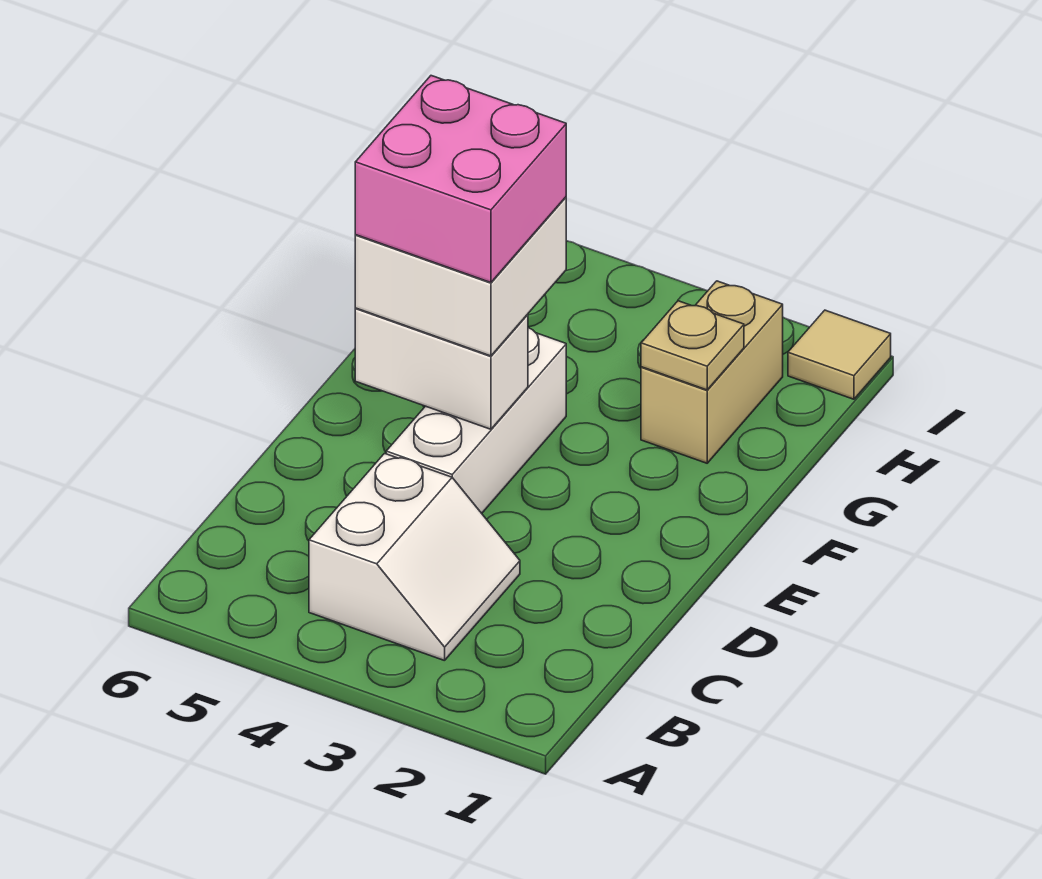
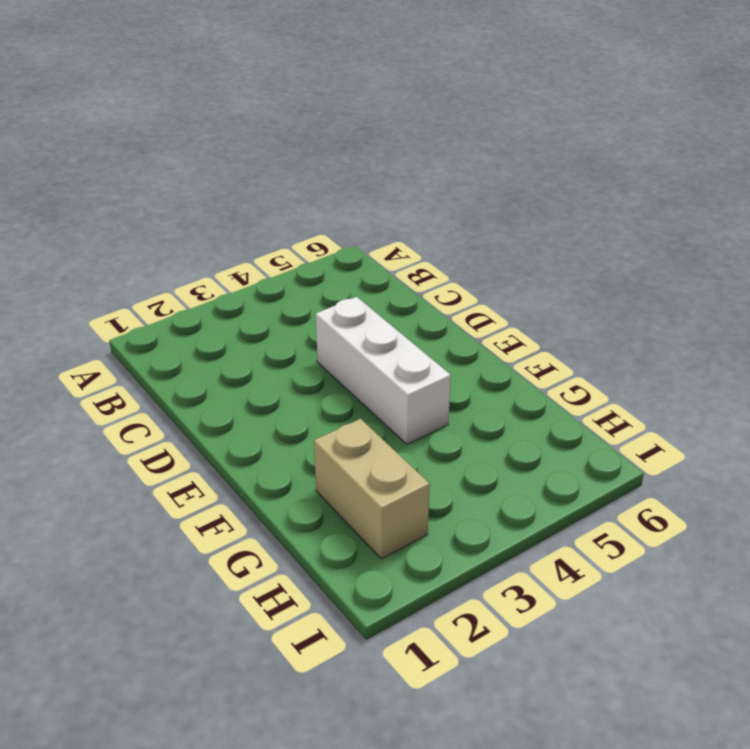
none -> white 2x2 slope [309,453,520,661]
none -> tan 1x1 tile [788,310,891,399]

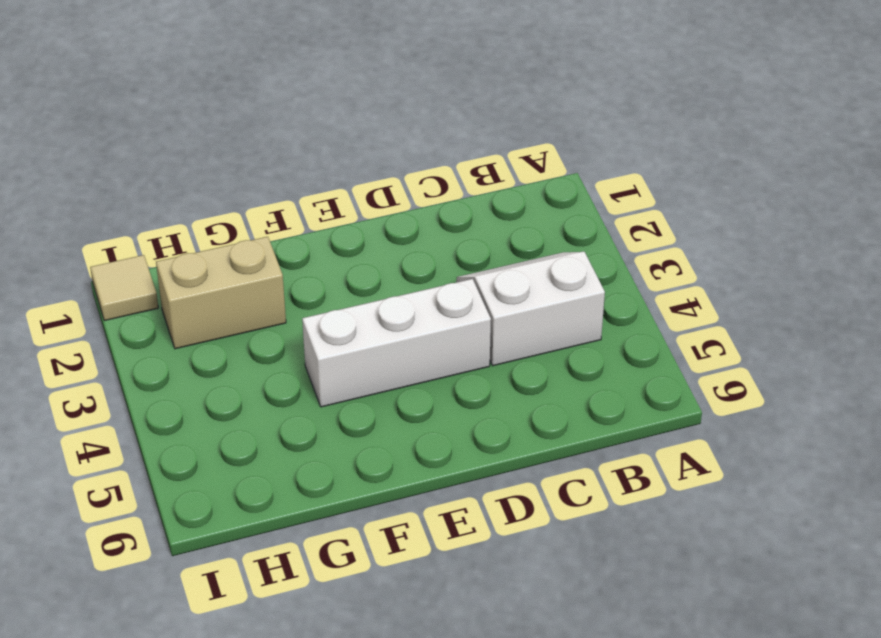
none -> white 1x2 brick [355,308,528,429]
none -> tan 1x1 plate [641,301,744,390]

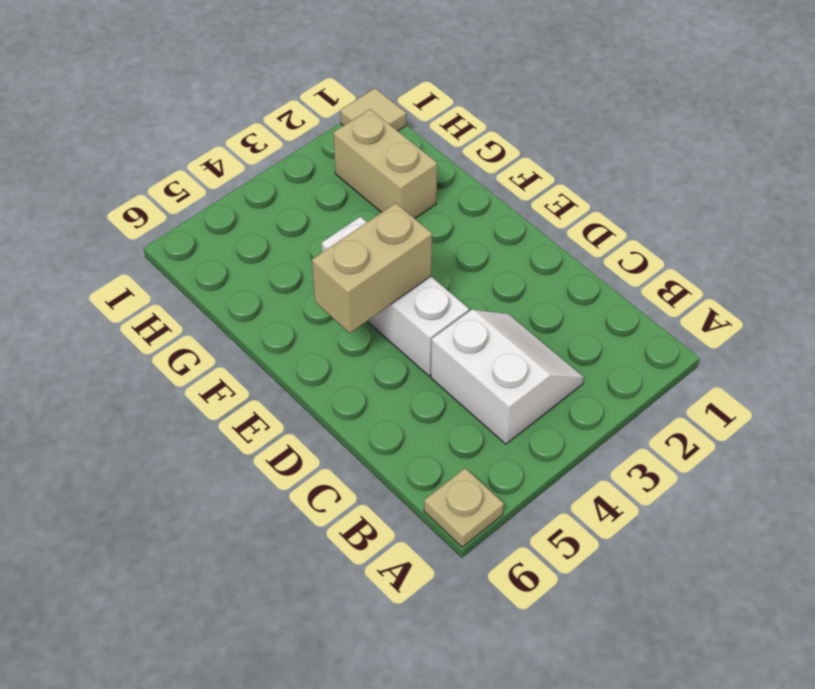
tan 1x1 plate [424,468,504,547] -> tan 1x1 plate moved to [641,301,744,390]
tan 1x2 brick [312,203,432,333] -> white 1x2 brick [355,308,528,429]
none -> white 2x2 brick [355,197,566,356]
none -> pink 2x2 brick [355,76,566,283]

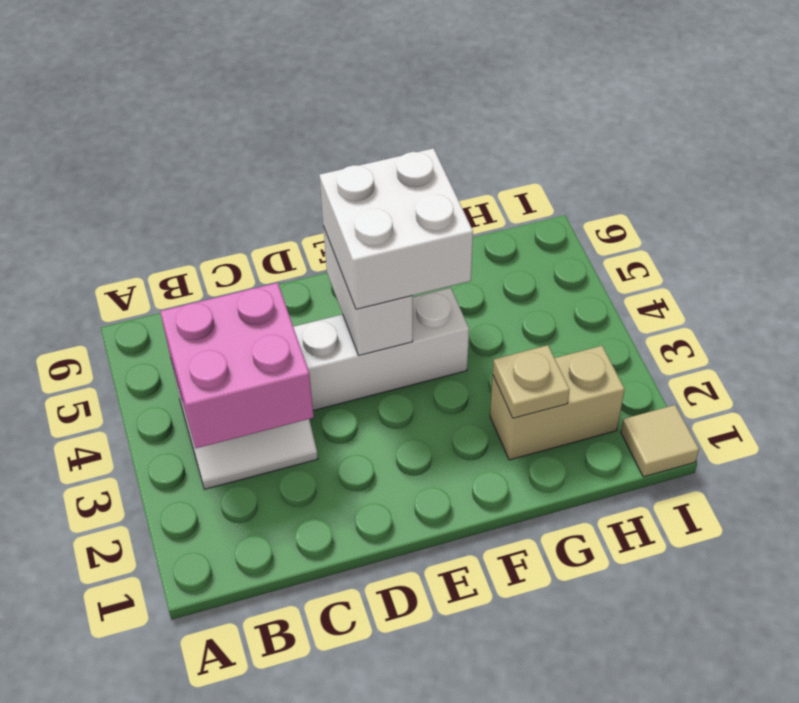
pink 2x2 brick [160,283,314,448] -> pink 2x2 brick moved to [355,76,566,283]

